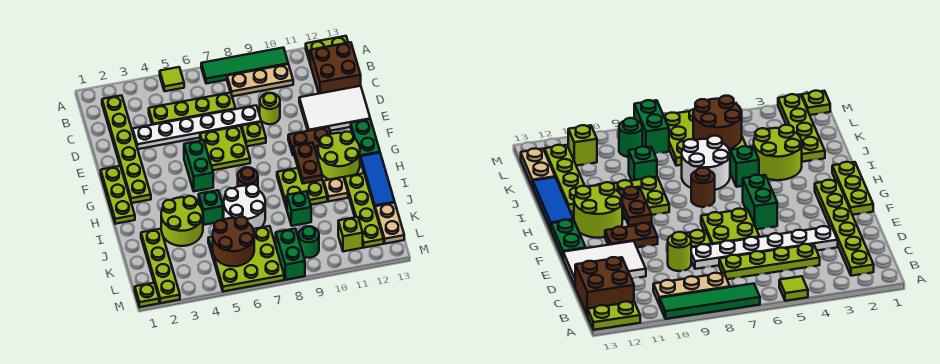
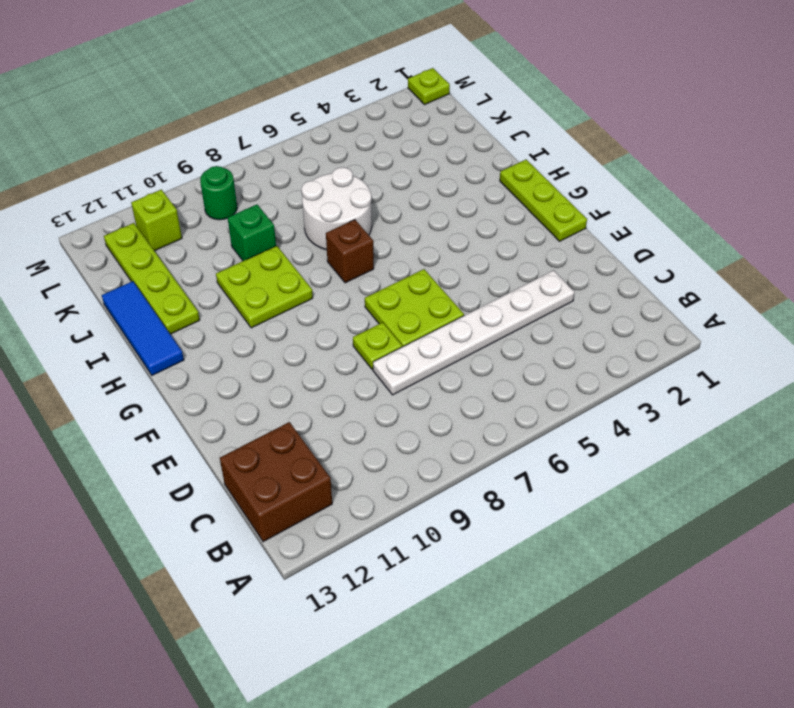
brown 1x1 brick [326,220,374,283] -> brown 1x1 round brick [238,167,258,186]
none -> lime 1x1 tile [160,67,184,91]
none -> green 1x4 tile [201,48,288,84]
none -> lime 1x2 plate [306,36,348,62]
none -> lime 1x6 plate [102,95,151,203]

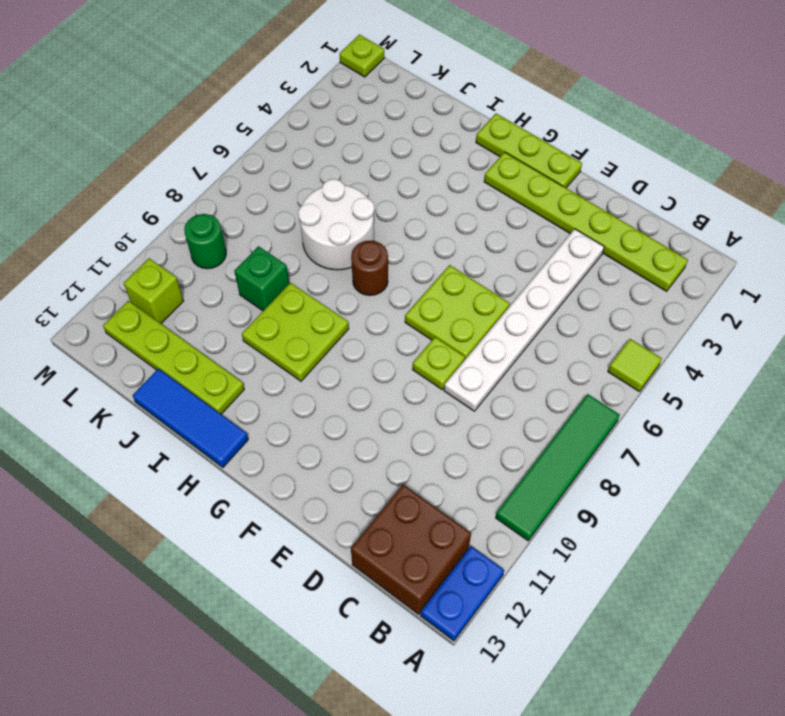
blue 1x2 plate [421,546,504,641] -> lime 1x2 plate [306,36,348,62]
none -> tan 1x3 plate [227,64,293,96]
none -> lime 1x4 plate [149,93,236,125]
none -> lime 1x1 round brick [260,93,280,124]
none -> white 2x3 tile [299,86,370,131]

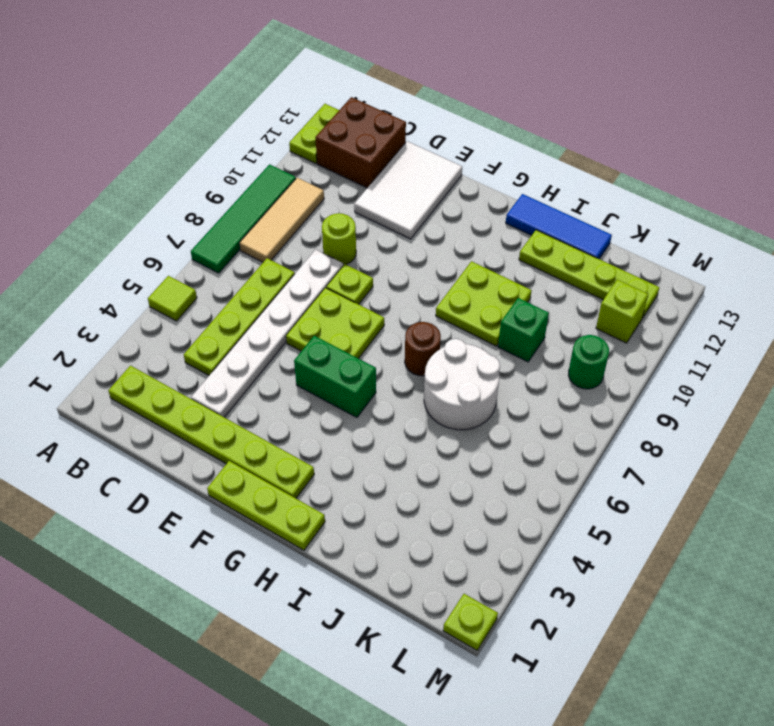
tan 1x3 tile [239,178,324,262] -> tan 1x3 plate [227,64,293,96]
none -> brown 1x2 plate [288,127,331,155]
none -> green 1x2 plate [351,119,380,157]
none -> lime 2x2 round brick [318,132,360,180]
none -> lime 2x2 round brick [161,196,203,246]

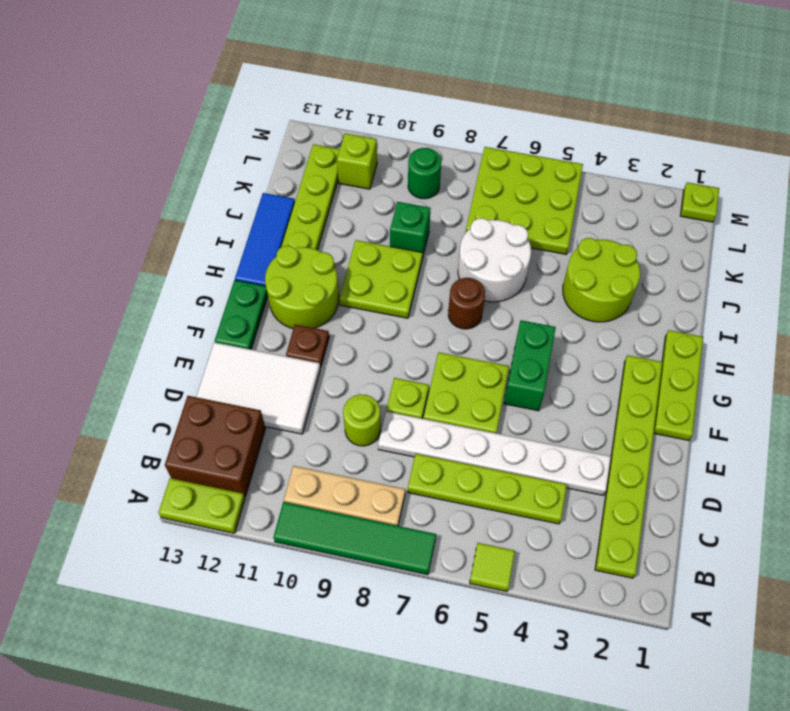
brown 1x1 plate [286,324,329,368] -> brown 1x2 plate [288,127,331,155]
none -> green 1x1 brick [199,190,223,225]
none -> tan 1x1 plate [324,177,348,201]
none -> lime 1x4 plate [141,229,180,303]
none -> tan 1x2 plate [375,203,404,244]

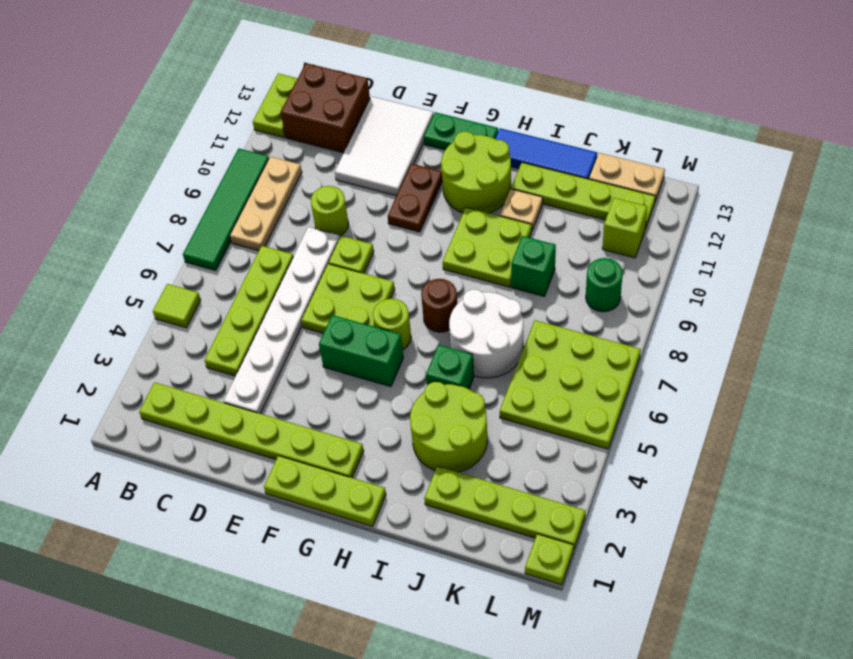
lime 1x1 round brick [373,299,411,350] -> none
none -> green 1x2 brick [276,229,305,280]
none -> brown 1x2 plate [293,142,322,183]
none -> brown 2x2 round brick [213,217,254,266]

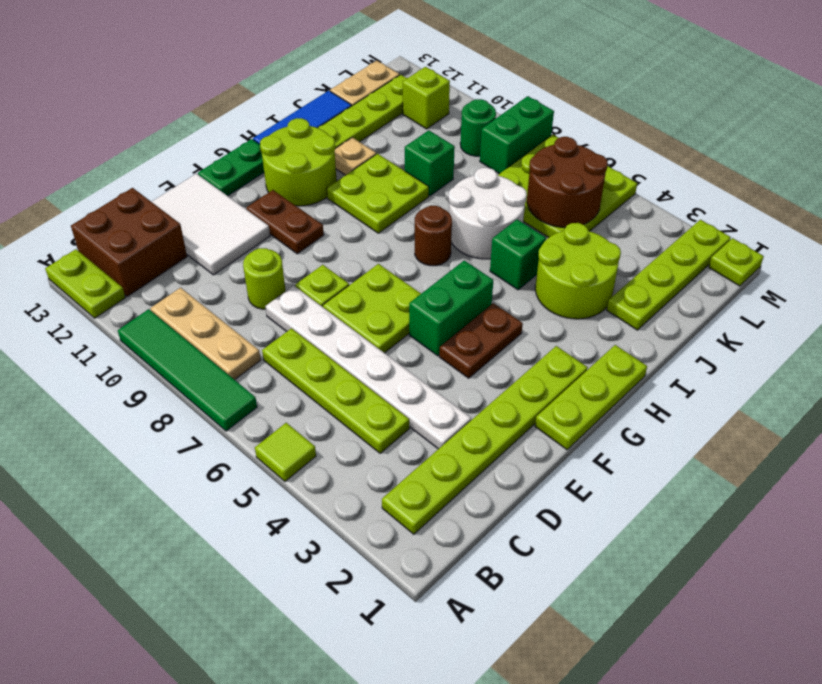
brown 1x2 plate [439,303,523,378] -> brown 1x2 plate moved to [293,142,322,183]

